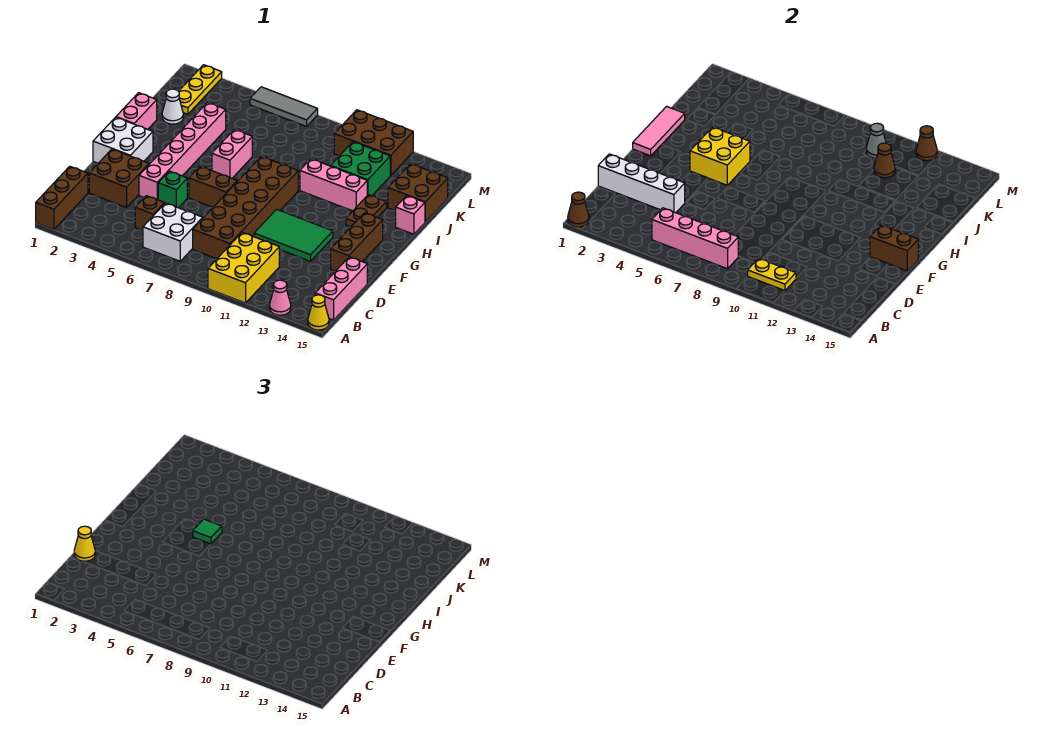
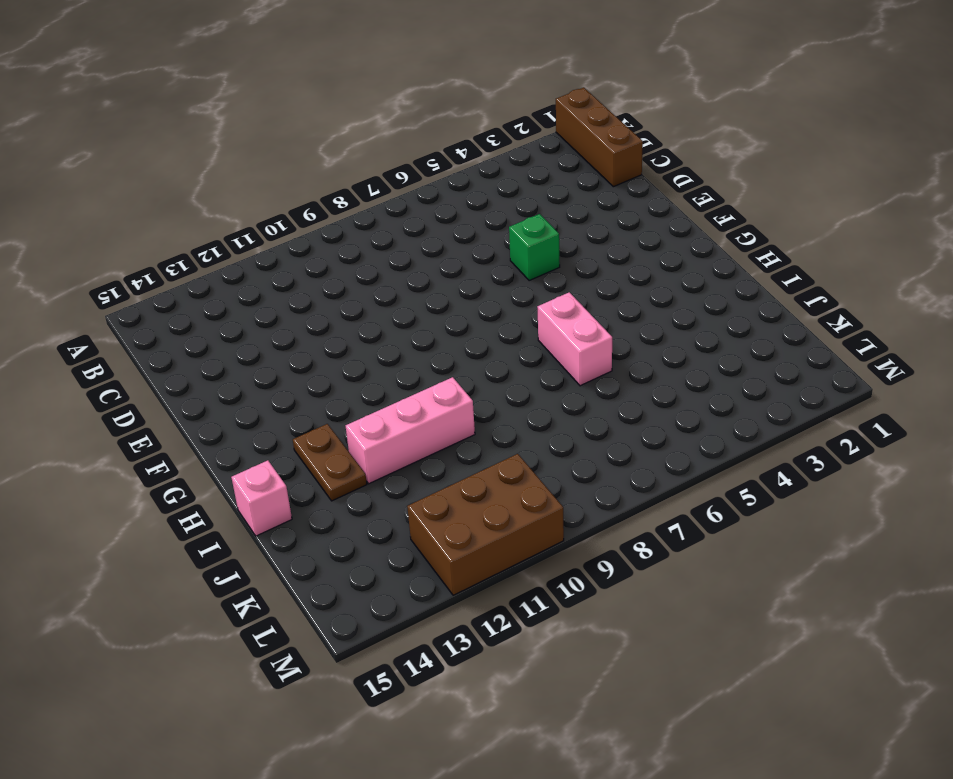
none -> yellow 2x3 brick [208,232,279,303]
none -> pink 1x1 cone [270,280,291,315]
none -> yellow 1x1 cone [308,295,329,330]
none -> white 2x2 brick [143,203,203,261]

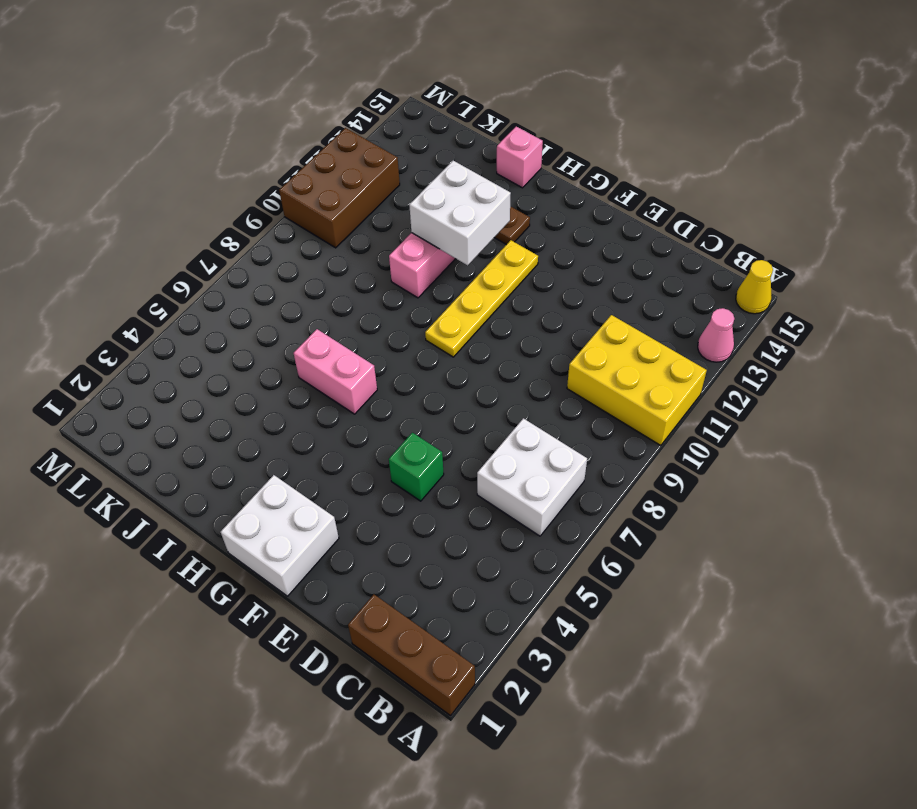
yellow 1x4 plate [425,240,538,357] -> brown 2x6 brick [193,156,298,259]
white 2x2 brick [409,160,511,265] -> none
none -> pink 1x3 brick [315,257,367,320]
none -> brown 1x1 brick [135,196,164,230]
none -> brown 2x2 brick [89,149,149,207]
none -> pink 1x6 brick [139,103,226,200]

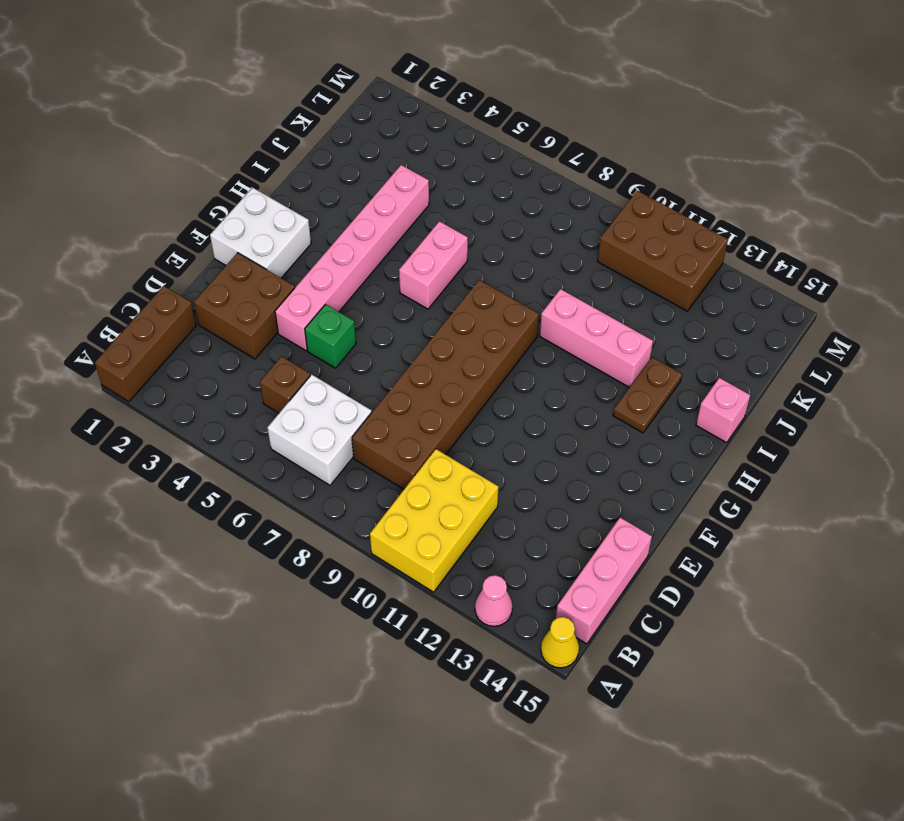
none -> green 2x3 tile [254,209,333,261]
none -> brown 1x3 brick [331,213,383,271]
none -> brown 1x2 brick [189,166,237,207]
none -> pink 1x2 brick [116,93,157,129]

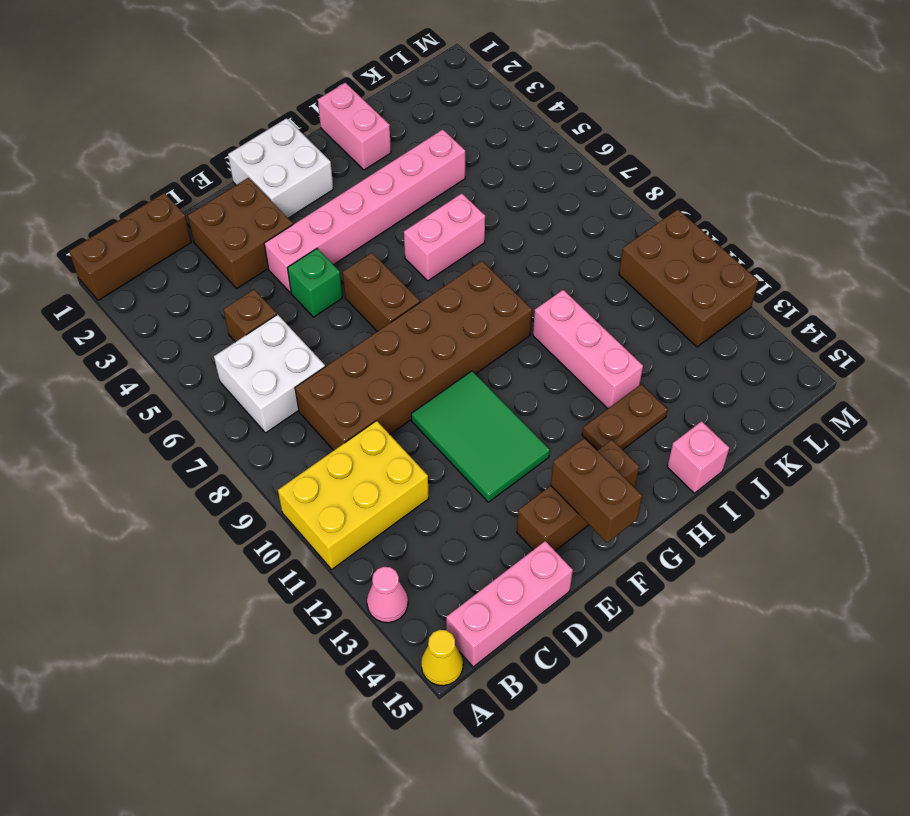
pink 1x2 brick [318,83,391,170] -> pink 1x2 brick turned to [116,93,157,129]
none -> white 1x1 cone [162,89,183,124]
none -> green 2x2 brick [331,142,390,196]
none -> brown 2x2 brick [388,164,448,222]
none -> yellow 1x3 plate [179,65,222,114]

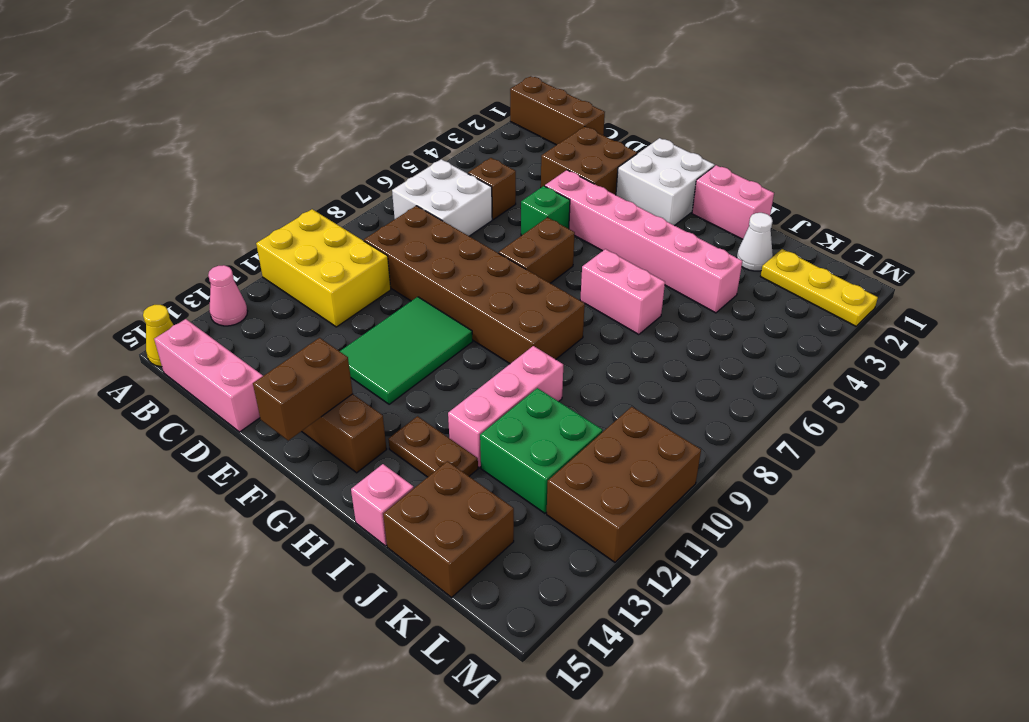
none -> grey 1x3 tile [250,87,318,127]
none -> brown 1x1 cone [568,192,589,227]
none -> pink 1x4 brick [652,208,738,269]
none -> yellow 1x2 plate [748,258,796,291]

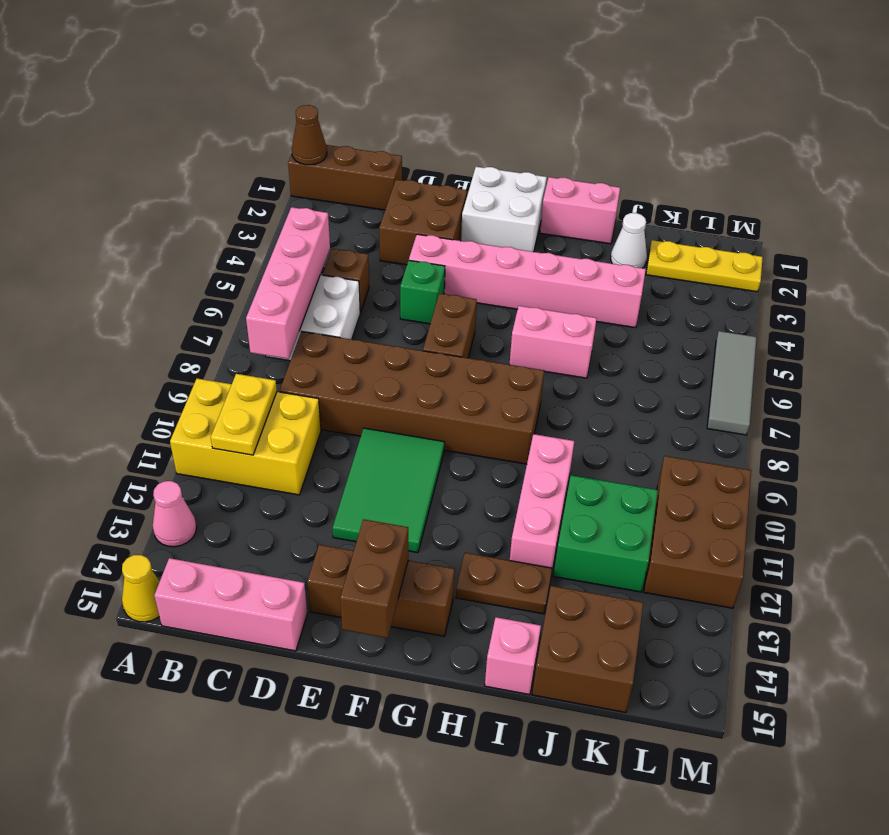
none -> white 1x4 brick [598,154,685,213]
none -> pink 1x3 tile [633,106,685,156]
none -> yellow 2x2 brick [690,127,750,185]
none -> brown 1x1 cone [874,143,895,178]

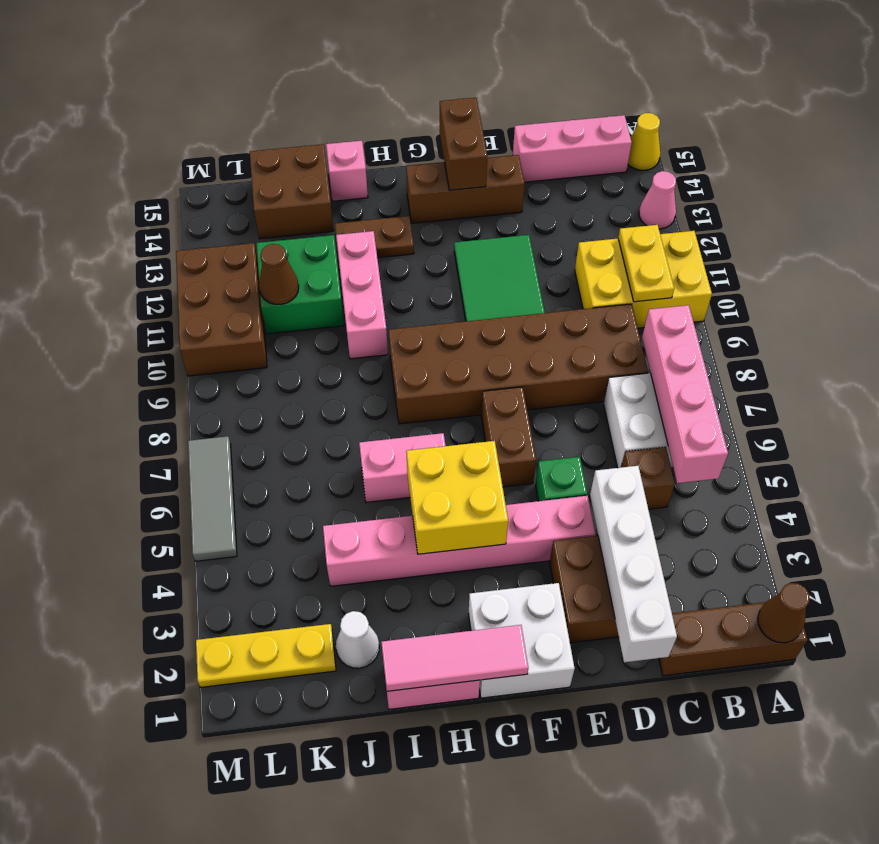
none -> grey 1x1 cone [866,123,886,158]
none -> brown 1x1 cone [916,126,937,161]
none -> yellow 1x1 cone [74,526,95,561]
none -> green 1x1 tile [193,519,222,544]

